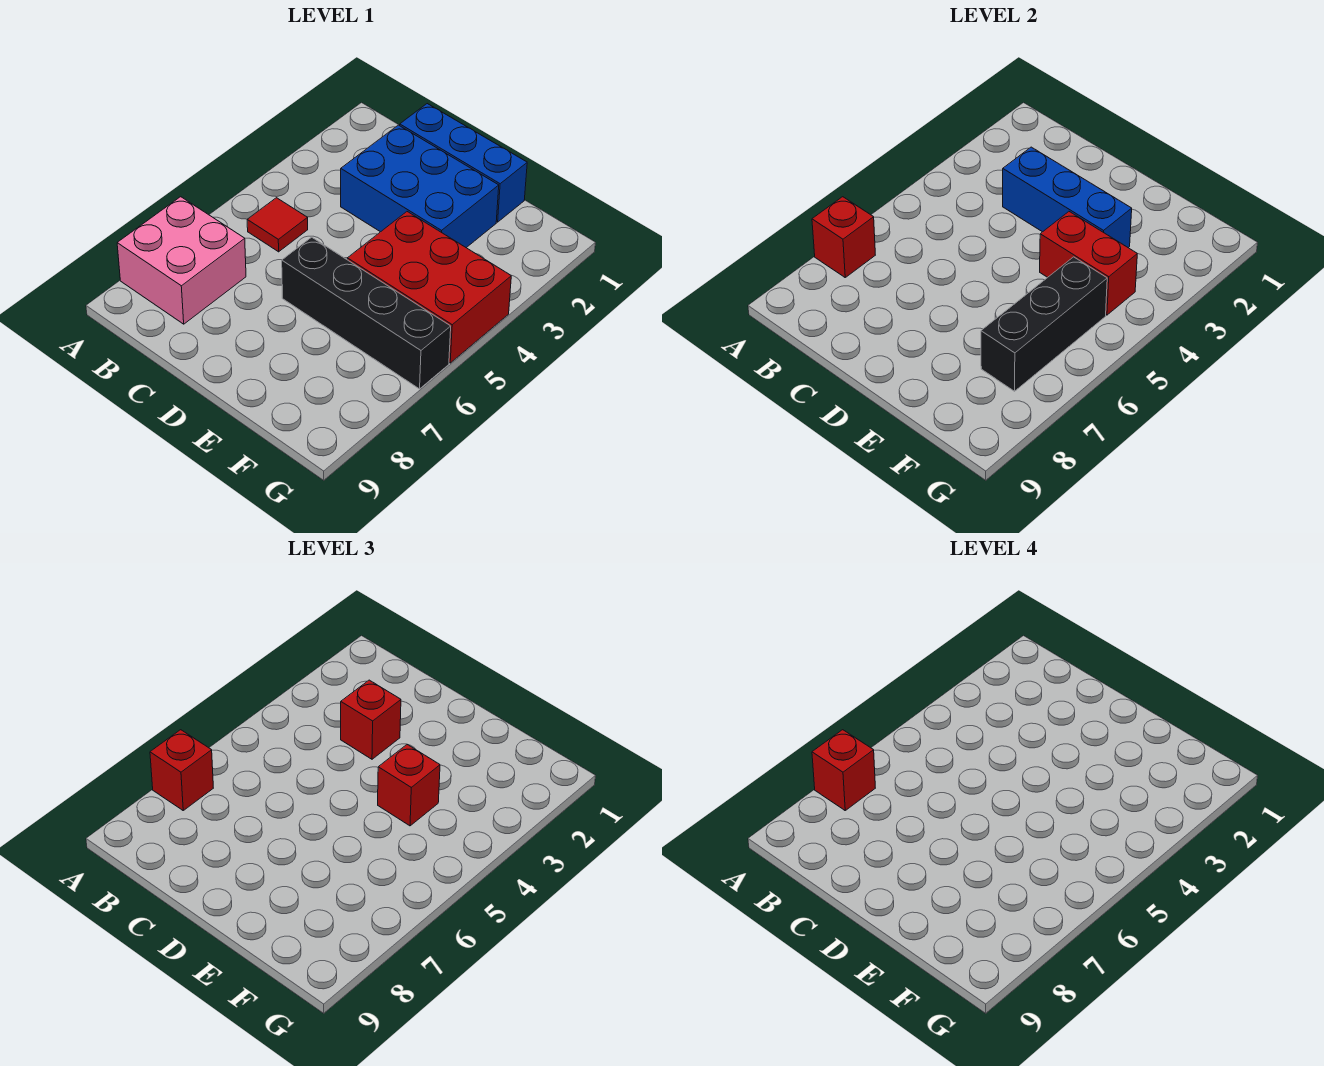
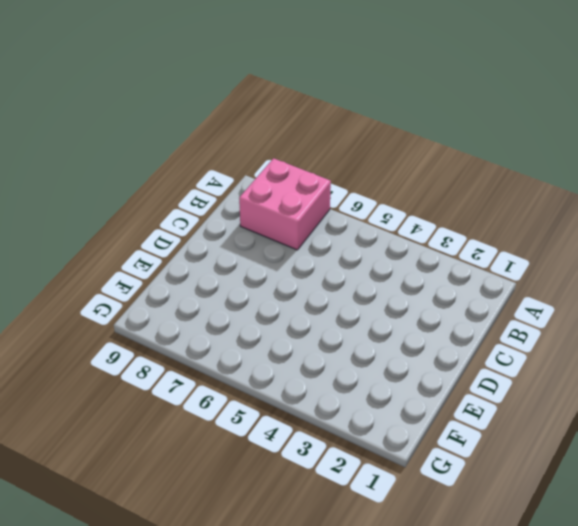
none -> red 1x1 tile [247,198,308,252]
none -> blue 1x3 brick [399,104,527,222]
none -> blue 2x3 brick [341,125,499,248]

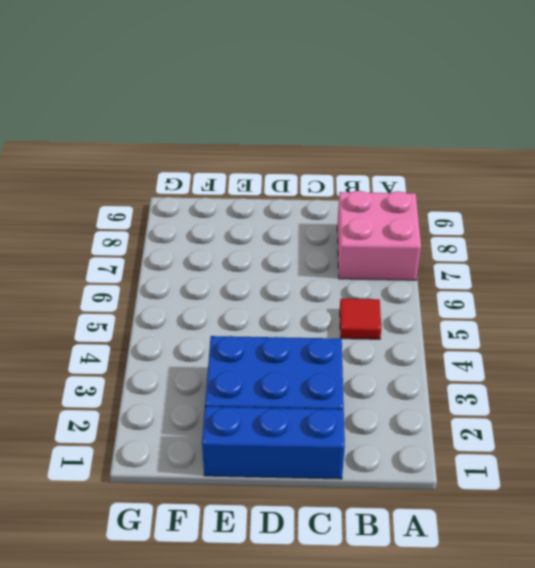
none -> black 1x4 brick [282,237,451,389]
none -> red 2x3 brick [347,212,511,363]
none -> red 1x1 brick [812,197,875,277]

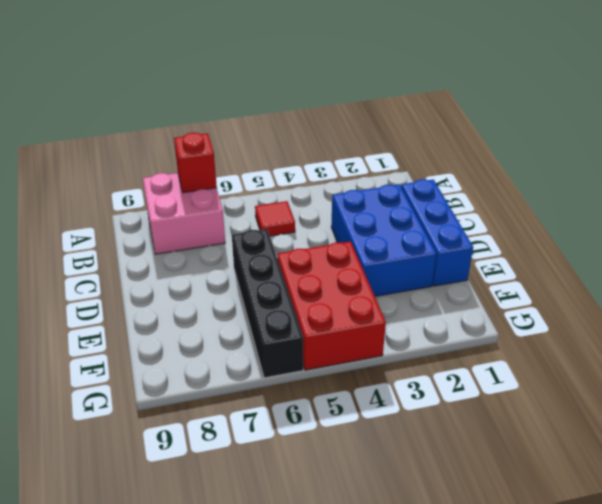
none -> blue 1x3 brick [1003,147,1132,248]
none -> red 1x2 brick [1040,212,1137,315]
none -> black 1x3 brick [981,257,1107,391]

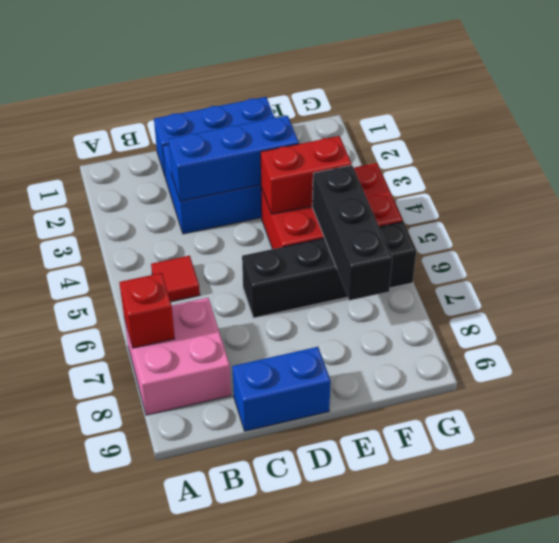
blue 1x2 brick [232,347,331,431] -> none
none -> red 1x1 brick [150,730,213,810]
none -> red 1x1 brick [341,680,401,759]
none -> red 1x1 brick [378,745,440,826]

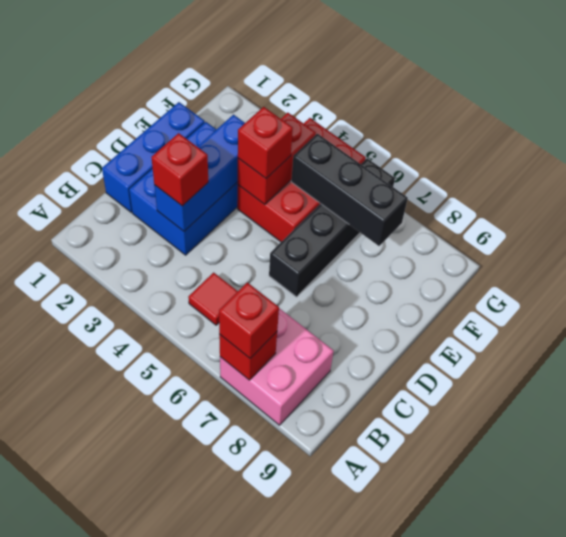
none -> red 1x1 brick [812,730,875,810]

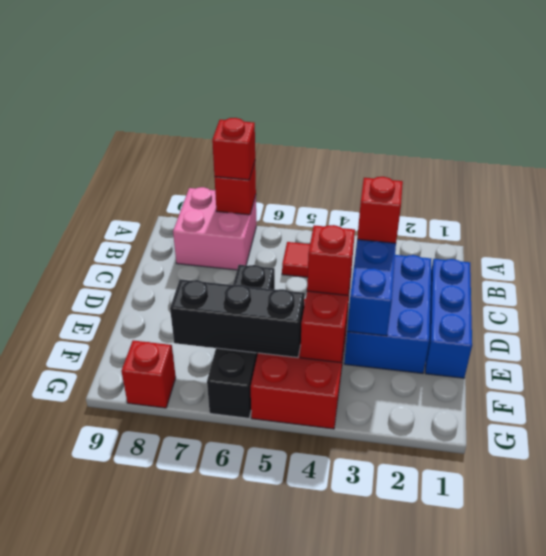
red 1x1 brick [121,340,176,408] -> red 1x1 brick moved to [812,730,875,810]

